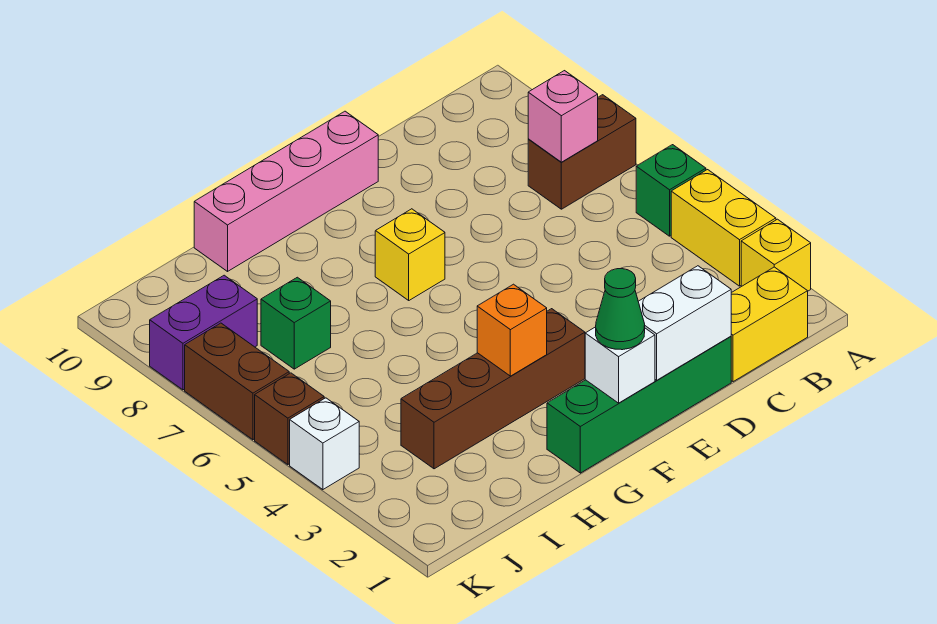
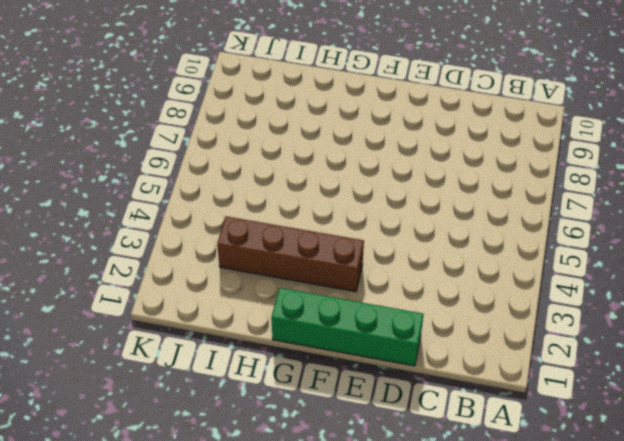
none -> yellow 1x1 brick [741,219,811,291]
none -> yellow 1x2 brick [671,170,776,286]
none -> green 1x1 brick [636,145,706,236]

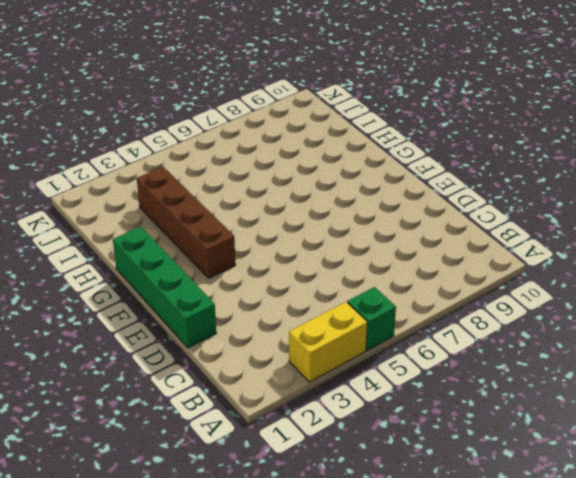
none -> yellow 1x1 brick [741,219,811,291]
none -> brown 1x2 brick [528,95,636,209]
none -> yellow 1x2 brick [731,267,808,382]

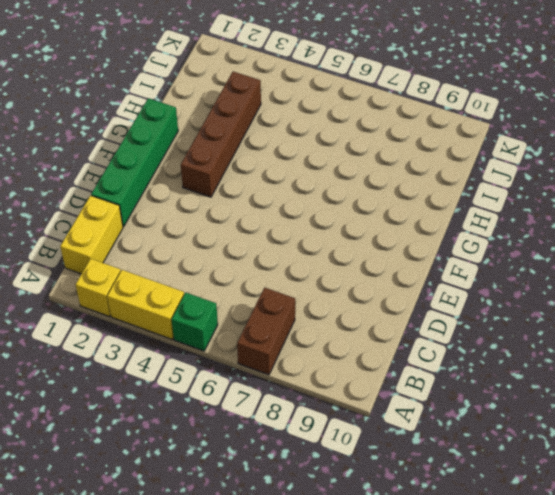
none -> pink 1x4 brick [194,111,378,271]
none -> yellow 1x1 brick [375,209,445,300]
none -> green 1x1 brick [261,277,331,369]

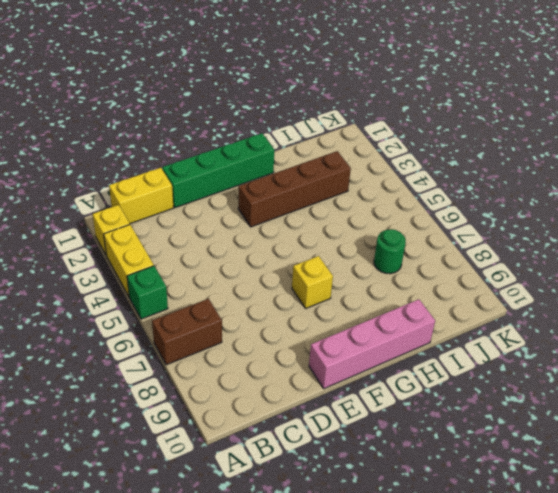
green 1x1 round brick [374,229,406,274] -> green 1x1 brick [261,277,331,369]
none -> purple 1x2 brick [150,275,257,390]
none -> white 1x1 brick [290,398,359,490]
none -> brown 1x1 brick [255,373,324,465]

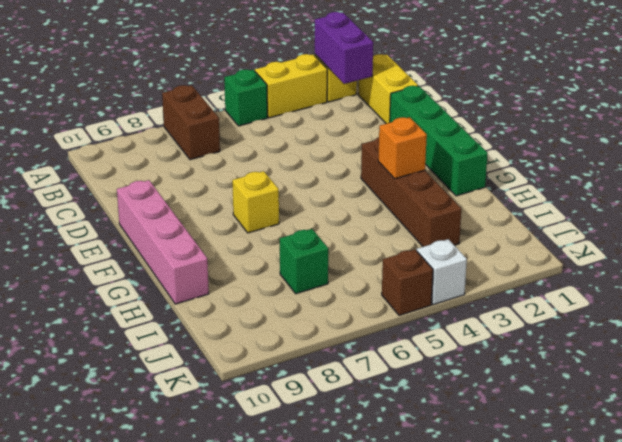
purple 1x2 brick [315,12,373,84] -> purple 1x2 brick moved to [150,275,257,390]
none -> brown 1x2 brick [185,323,289,440]
none -> pink 1x1 brick [528,71,598,162]
none -> white 1x2 brick [638,266,731,380]

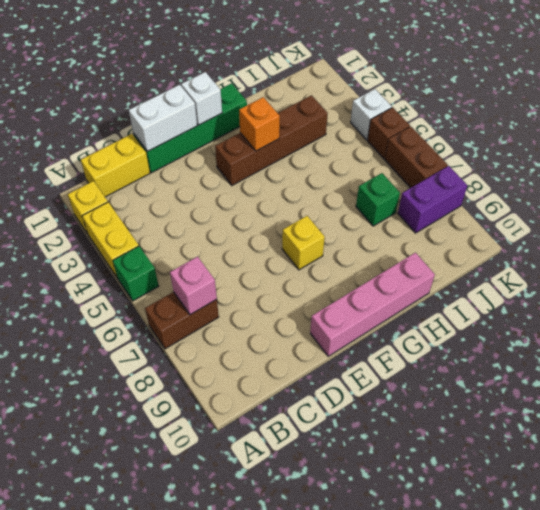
none -> green 1x1 cone [596,269,645,350]

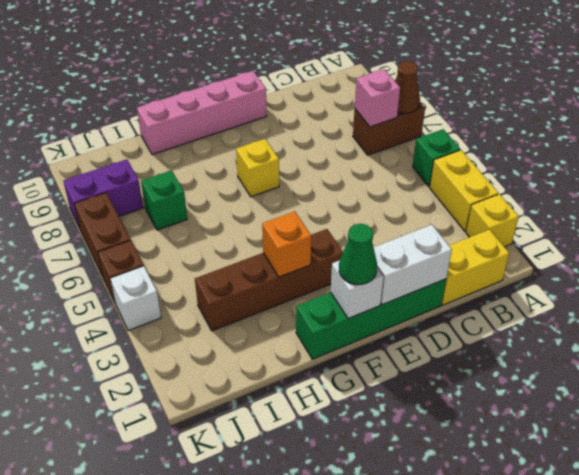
brown 1x1 cone [395,61,420,113] -> none

